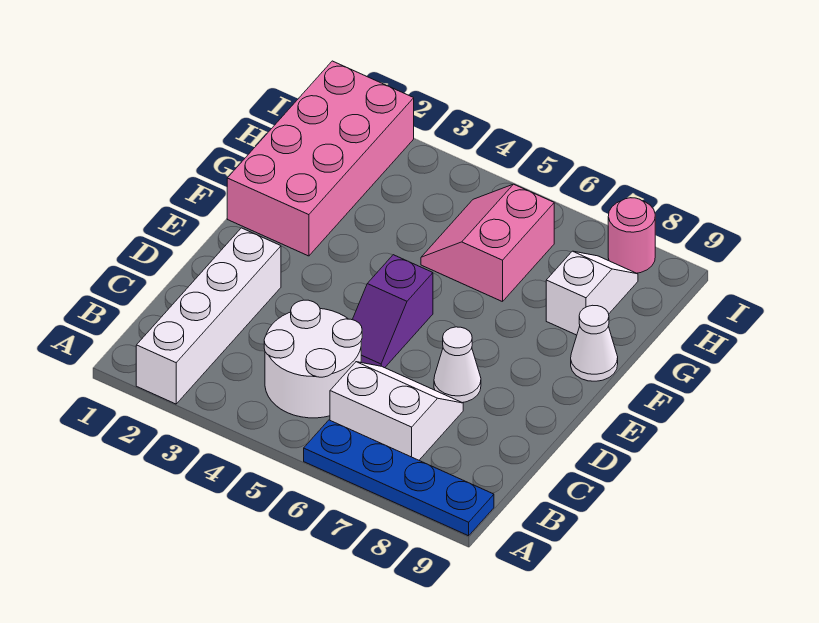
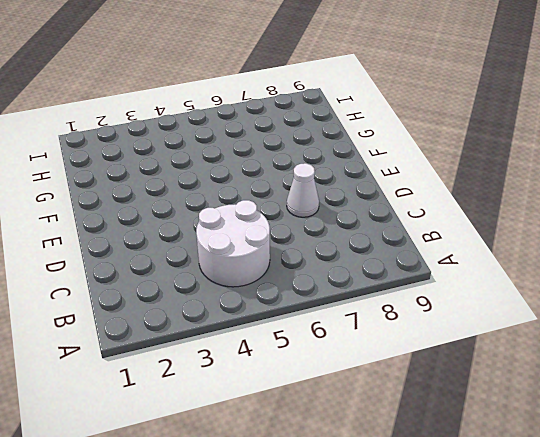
none -> white 1x4 brick [136,228,281,404]
none -> blue 1x4 plate [304,420,494,536]

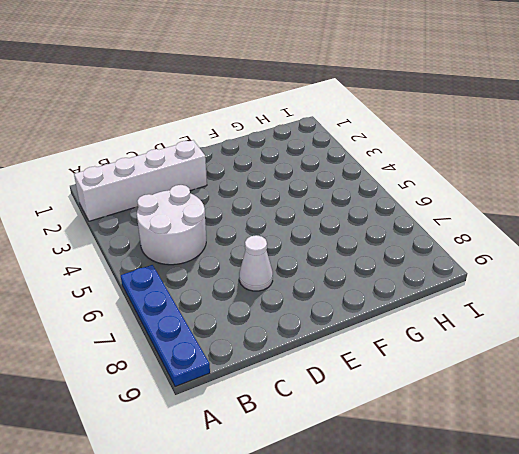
none -> white 2x2 slope [330,362,463,460]
none -> purple 1x2 slope [352,255,433,368]

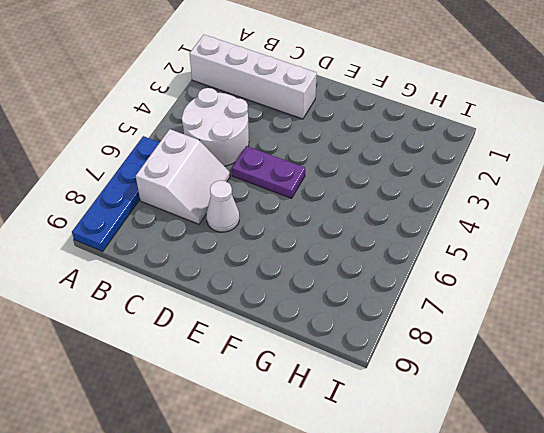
purple 1x2 plate [232,146,305,198] -> purple 1x2 slope [352,255,433,368]
none -> pink 2x4 brick [227,61,414,256]
none -> white 1x1 cone [571,305,618,381]

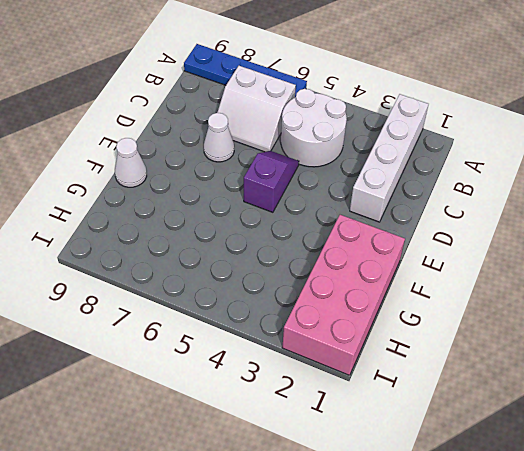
none -> pink 2x2 slope [421,184,554,302]
none -> white 1x2 slope [546,251,638,335]

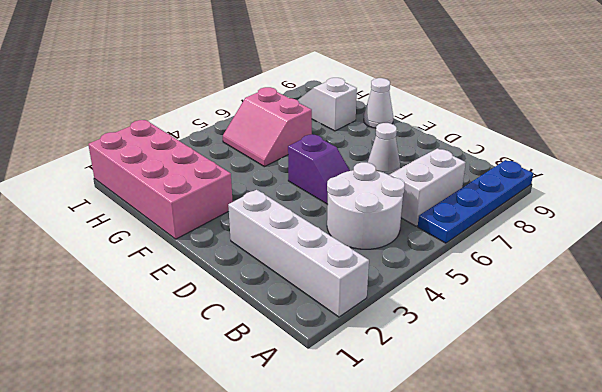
none -> pink 1x1 round brick [608,198,655,273]

